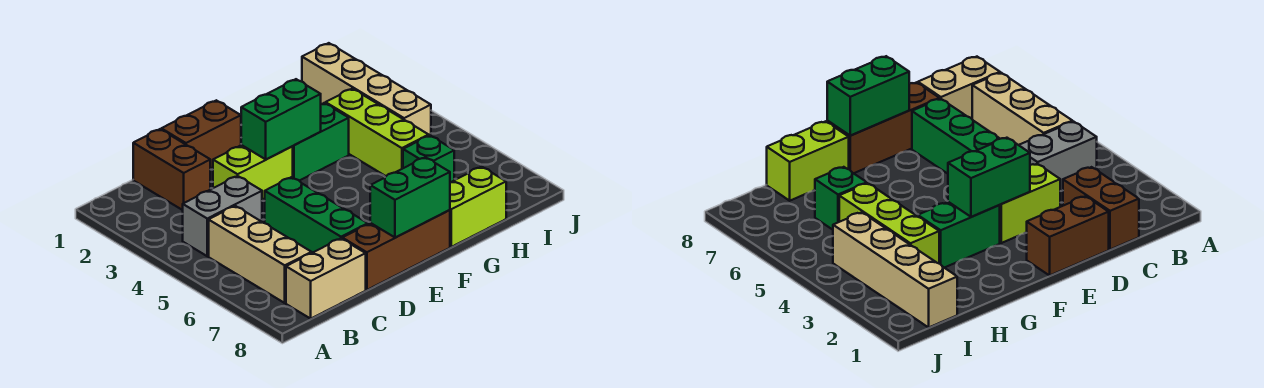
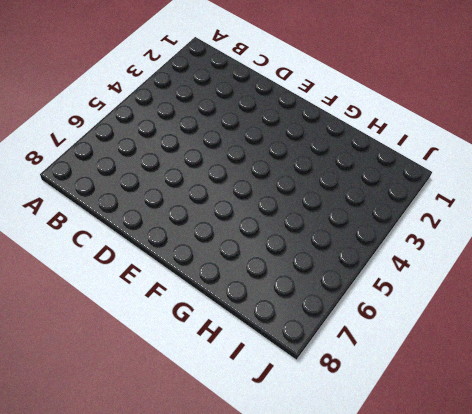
none -> grey 1x2 brick [183,176,262,256]
none -> tan 1x3 brick [209,206,312,303]
none -> tan 1x2 brick [286,238,366,319]

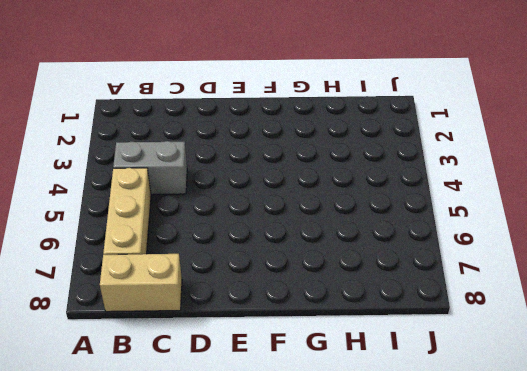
none -> brown 1x2 brick [133,129,210,210]
none -> brown 1x2 brick [161,100,241,168]
none -> lime 1x2 brick [213,145,293,199]

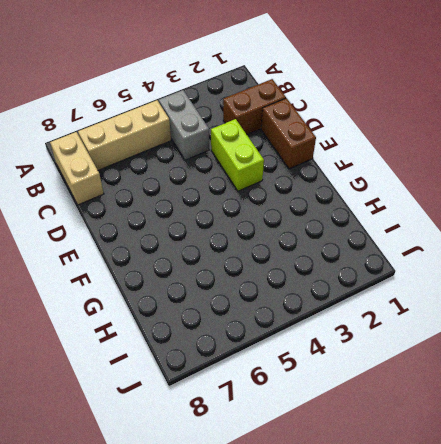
none -> green 1x3 brick [265,177,368,253]
none -> brown 1x3 brick [342,210,450,290]
none -> green 1x2 brick [292,103,349,181]

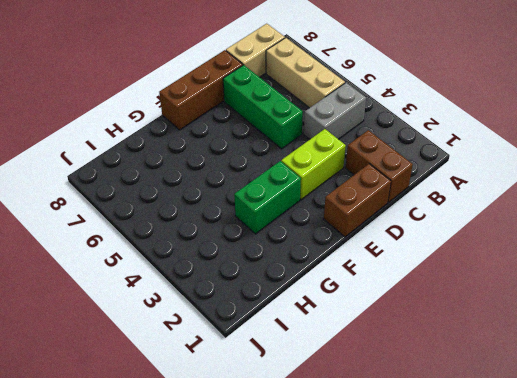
none -> lime 1x2 brick [450,167,506,247]
none -> lime 1x3 brick [326,89,429,176]
none -> green 1x1 brick [403,135,454,182]

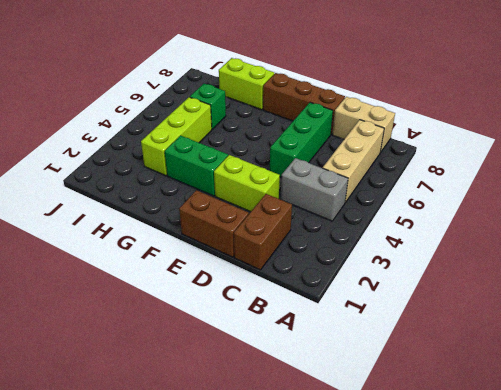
none -> tan 1x4 brick [302,43,431,136]
none -> green 1x2 brick [241,79,321,159]
none -> green 1x2 brick [370,157,450,237]

